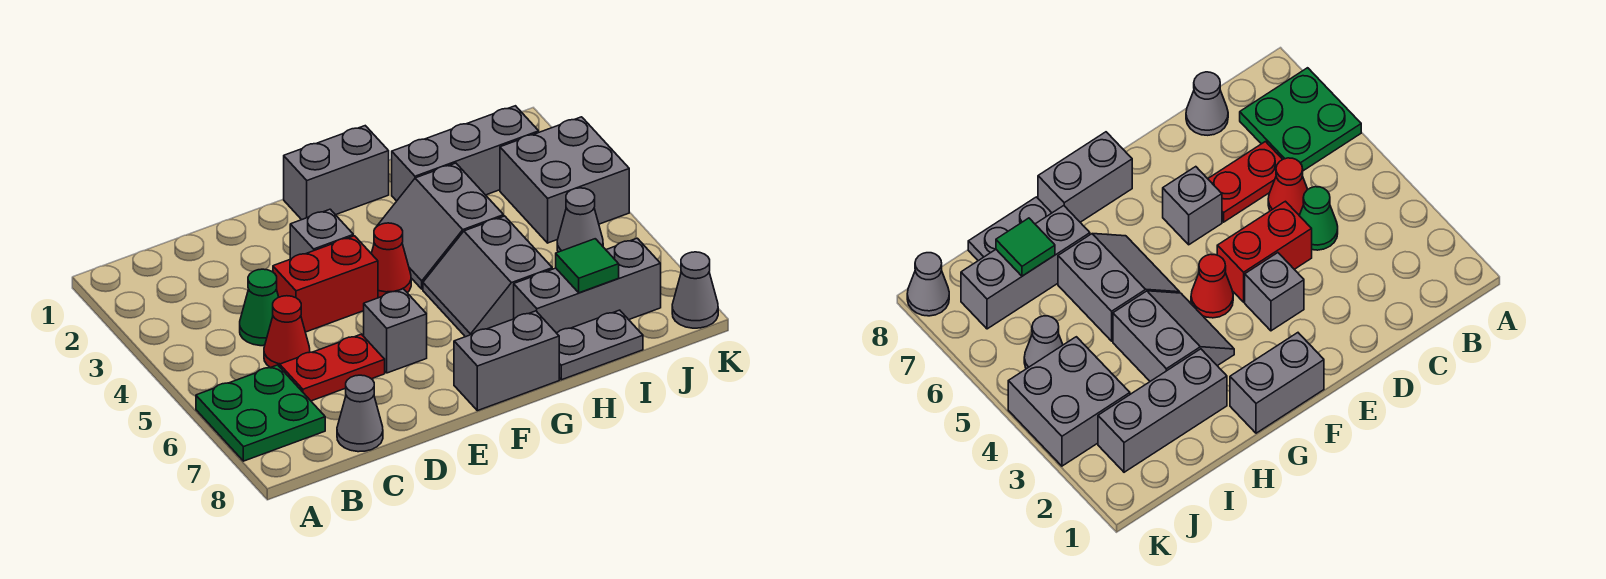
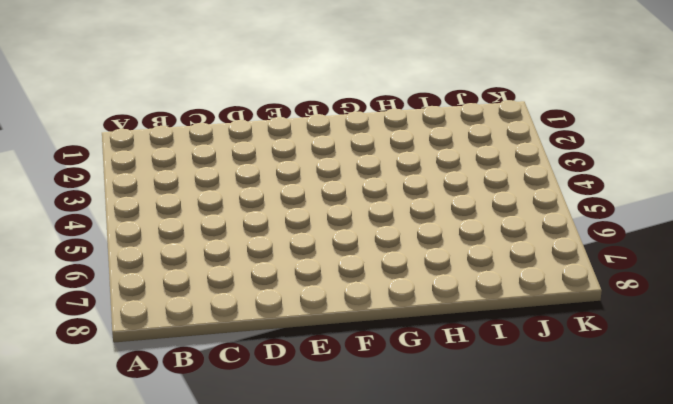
none -> green 2x2 plate [196,365,325,461]
none -> green 1x1 cone [240,269,279,346]
none -> red 1x1 cone [264,296,310,368]

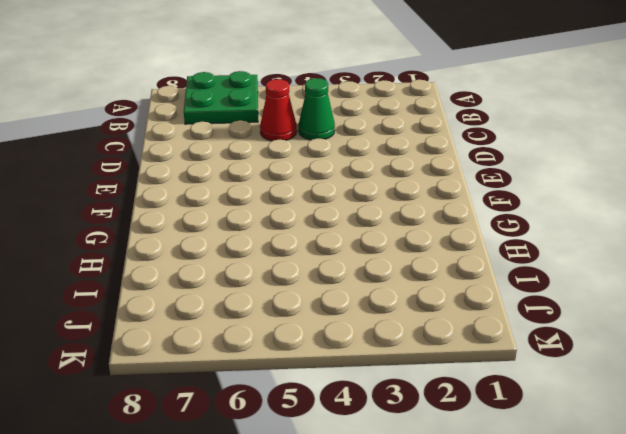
none -> red 1x2 plate [280,334,385,401]
none -> grey 1x1 cone [337,375,383,452]
none -> red 1x2 brick [273,236,378,332]

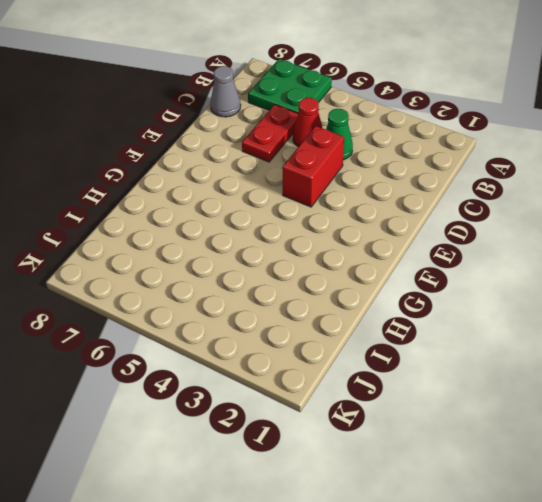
none -> grey 1x1 brick [290,209,353,259]
none -> grey 1x1 brick [364,289,427,373]
none -> grey 1x2 brick [284,126,389,220]

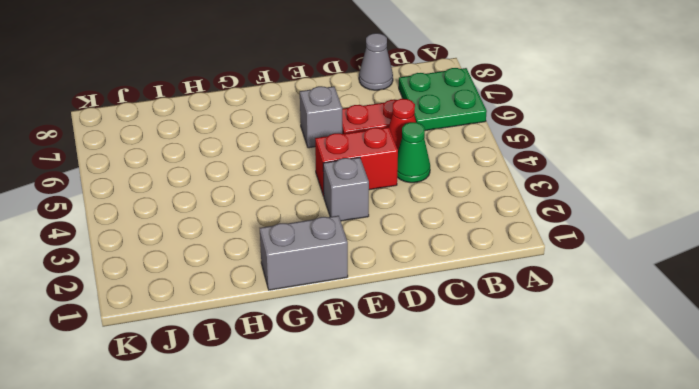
none -> red 1x1 cone [371,223,411,298]
none -> grey 1x2 brick [454,311,559,411]
none -> grey 2x2 slope [377,163,504,289]

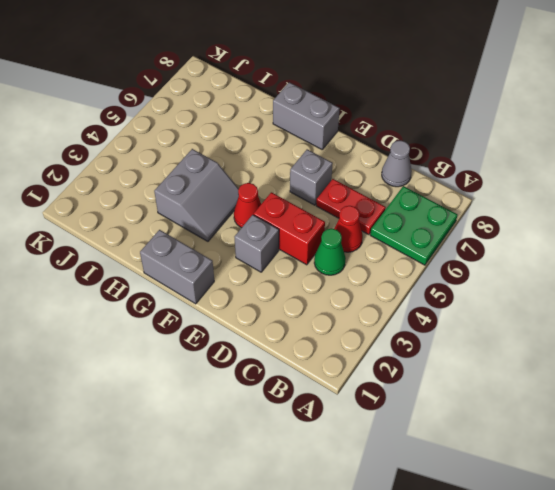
none -> grey 2x2 slope [423,216,552,337]
none -> grey 1x3 brick [392,106,539,201]
none -> grey 1x3 brick [514,238,661,333]

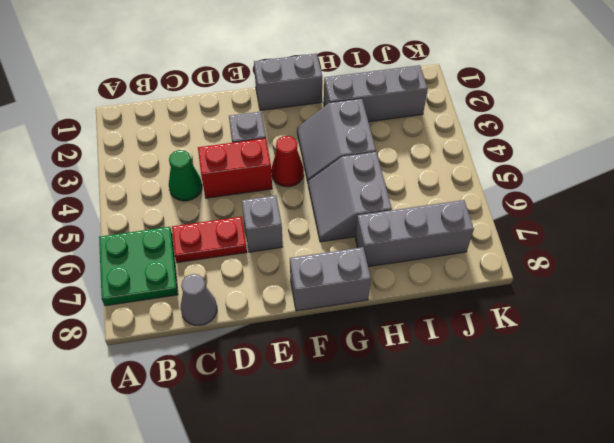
none -> red 1x1 cone [264,296,310,368]
none -> grey 1x2 plate [557,310,643,380]
none -> grey 2x2 brick [500,117,629,243]

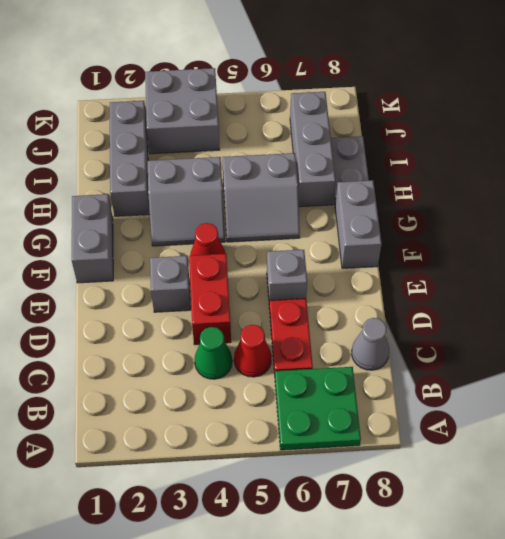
none -> grey 1x1 cone [557,188,603,252]
none -> grey 1x1 cone [672,252,718,328]
none -> green 1x1 tile [556,239,619,293]

